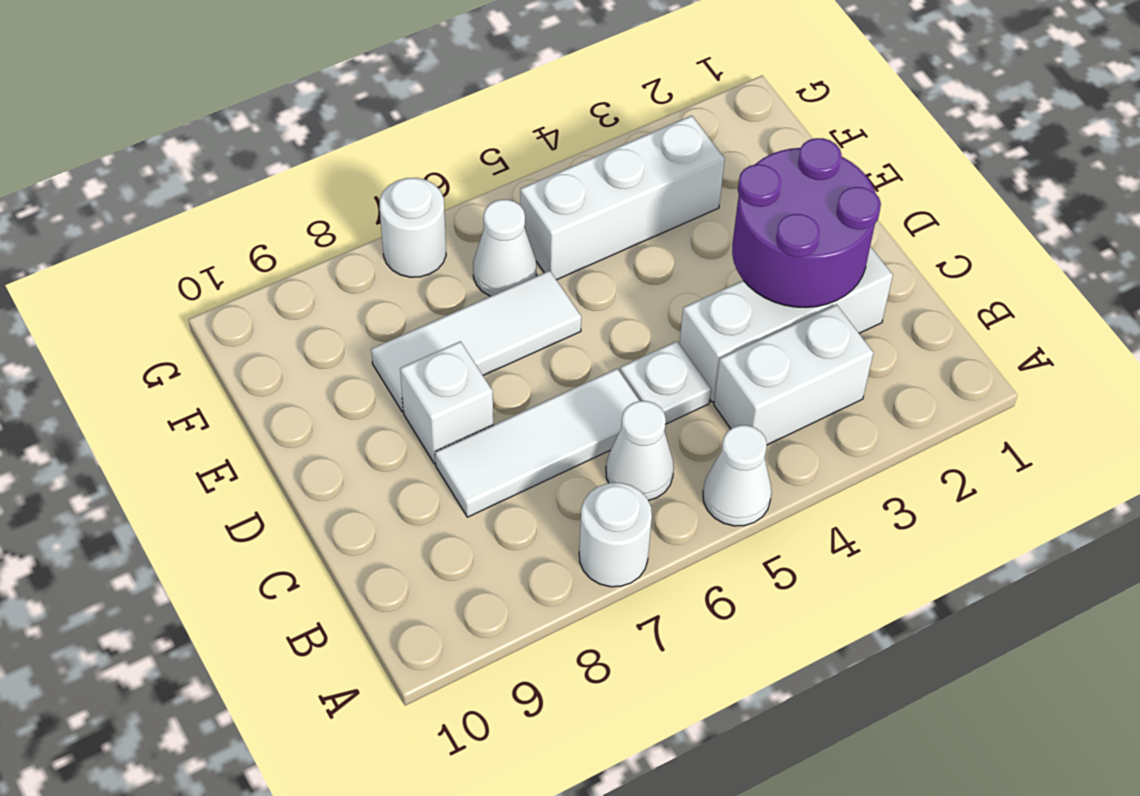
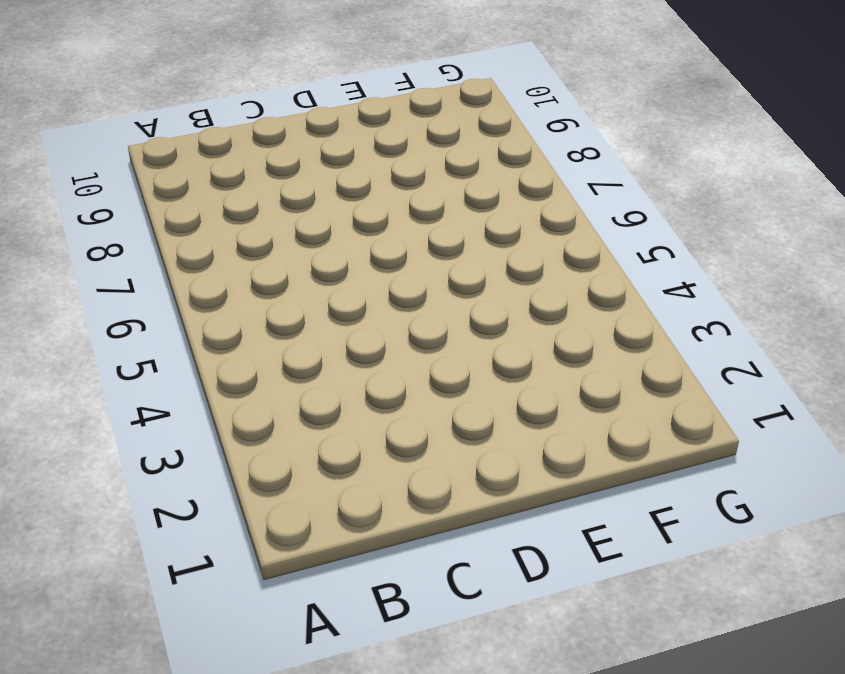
none -> white 1x1 cone [703,425,772,526]
none -> white 1x1 round brick [579,483,652,587]
none -> white 1x2 brick [714,305,873,445]

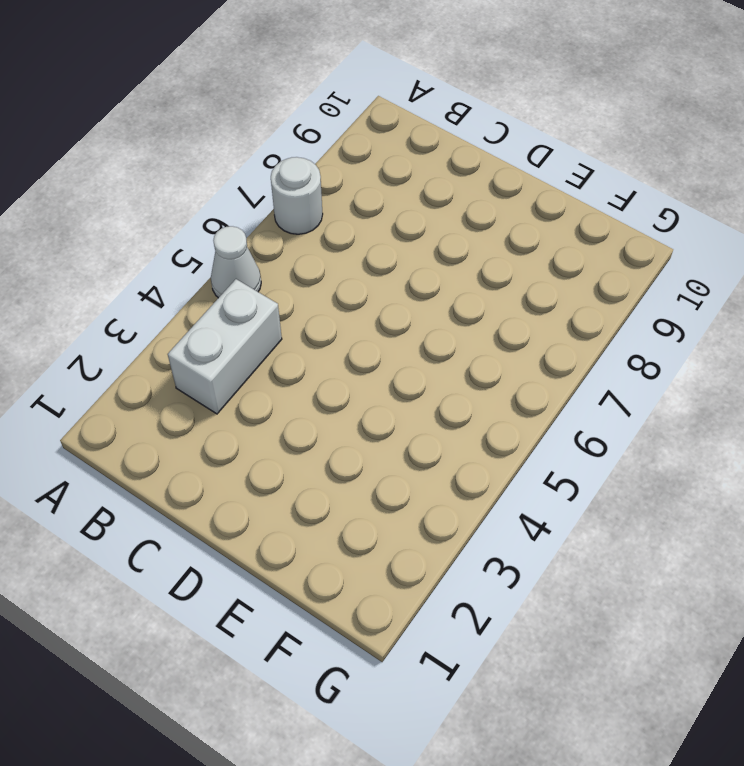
none -> white 1x1 cone [606,401,674,501]
none -> white 1x3 brick [679,246,893,402]
none -> white 1x1 plate [620,341,711,424]

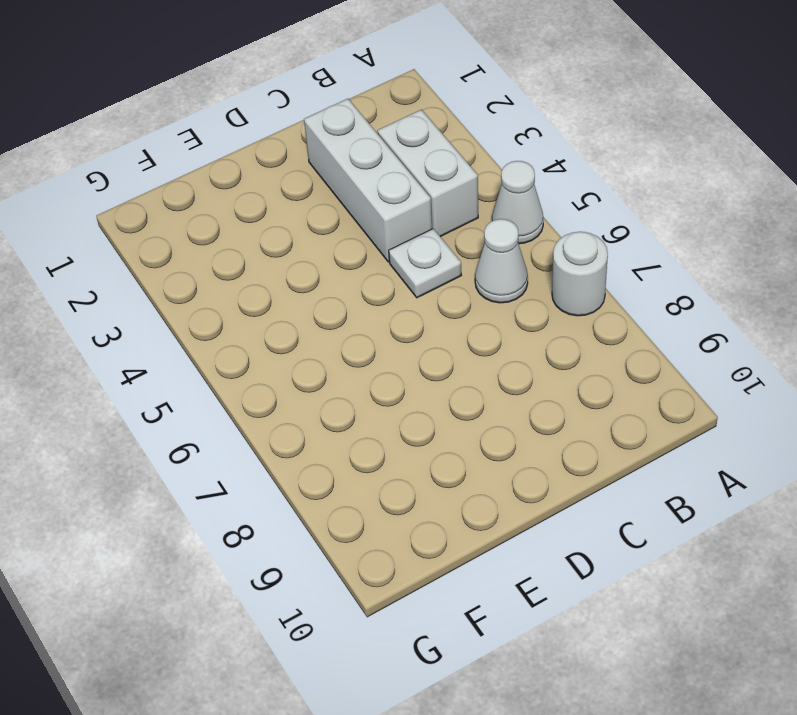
none -> white 1x3 tile [435,369,639,517]
none -> white 1x1 brick [400,341,493,464]
none -> white 1x3 tile [371,270,581,412]

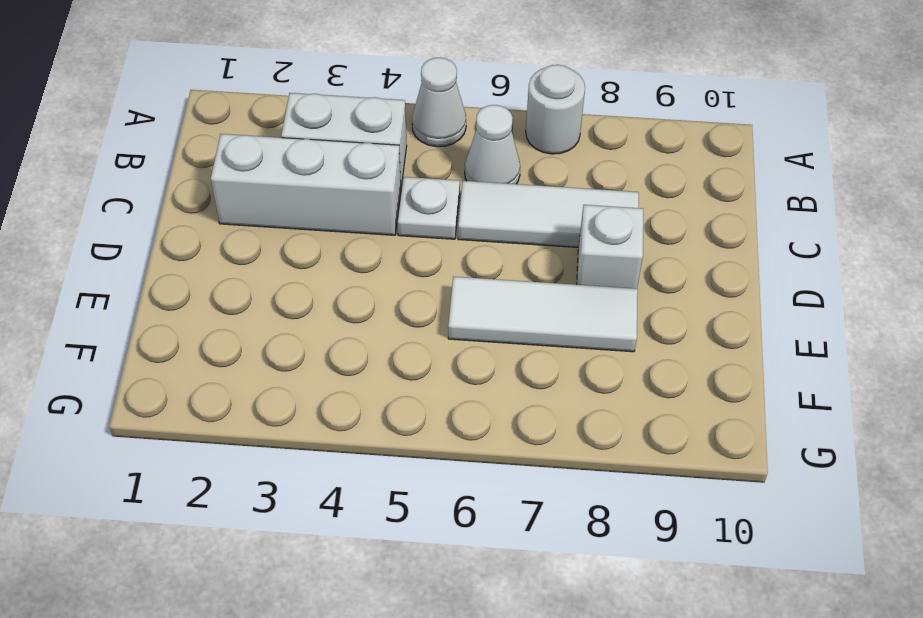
none -> white 1x3 brick [520,116,725,280]
none -> white 1x1 cone [473,200,536,296]
none -> white 1x1 round brick [380,178,446,277]

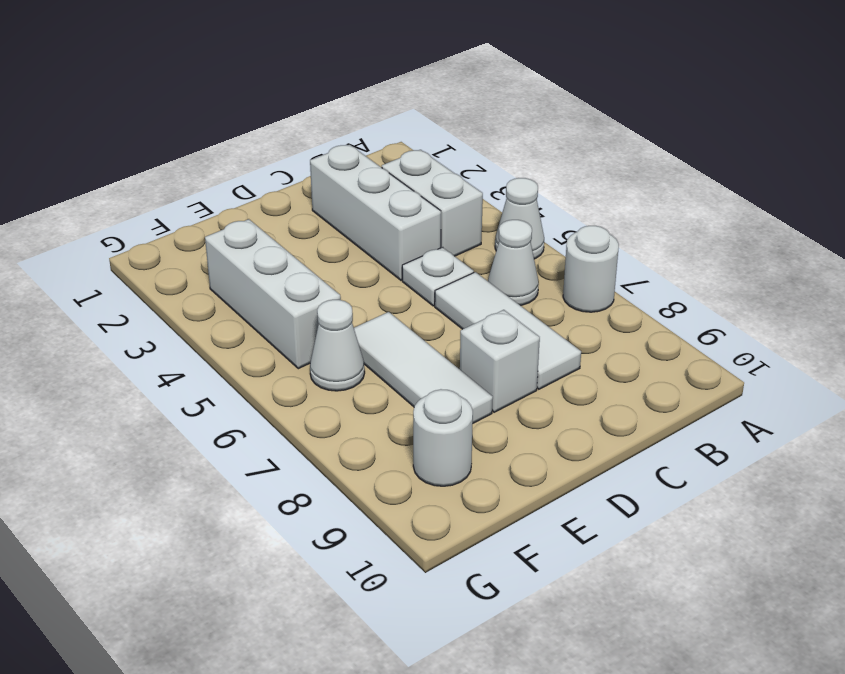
white 1x1 round brick [413,389,473,486] -> white 1x1 round brick moved to [380,178,446,277]
none -> purple 2x2 round brick [732,138,881,308]

